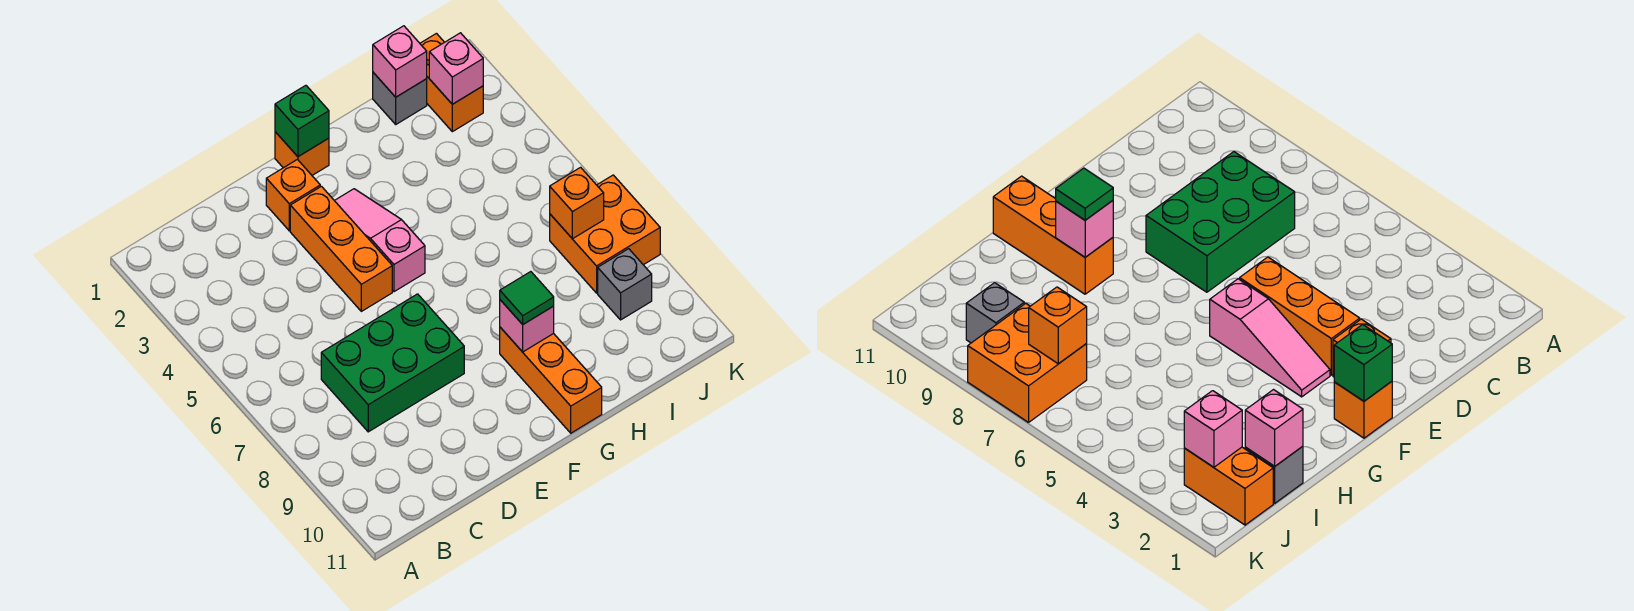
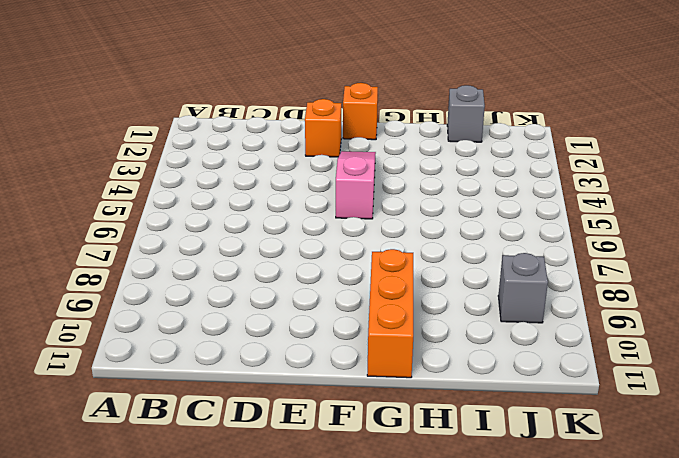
none -> green 2x3 brick [321,294,464,432]
none -> orange 1x3 brick [290,186,392,311]
none -> orange 1x2 brick [420,33,483,132]

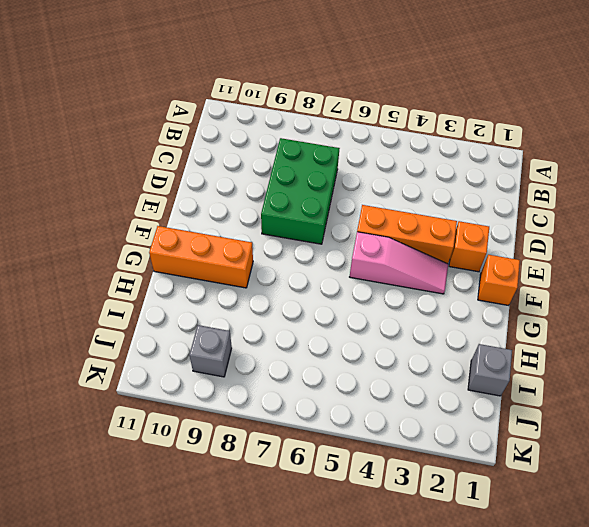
none -> orange 1x2 brick [420,33,483,132]
none -> orange 2x2 brick [550,175,660,293]
none -> green 1x1 brick [275,85,329,157]

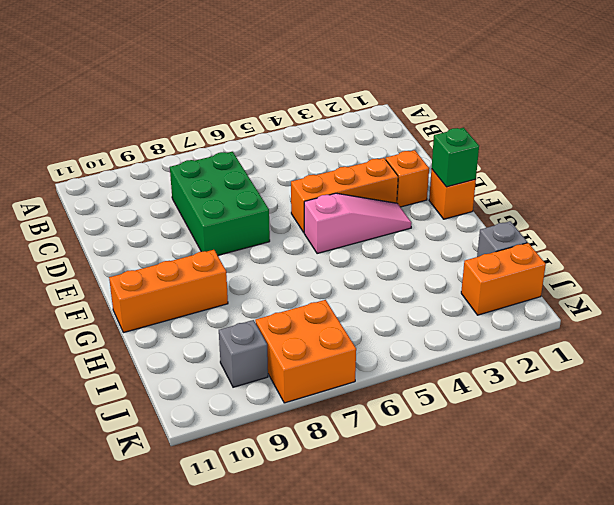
none -> pink 1x1 brick [500,300,554,352]
none -> pink 1x1 brick [373,26,427,97]
none -> pink 1x1 brick [429,33,483,104]

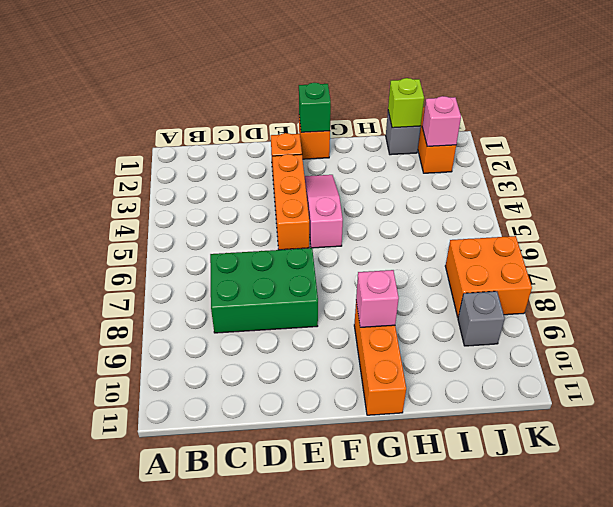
lime 1x1 brick [388,78,424,128] -> pink 1x1 brick [373,26,427,97]
none -> orange 1x1 brick [550,167,604,239]
none -> green 1x1 tile [500,272,554,324]

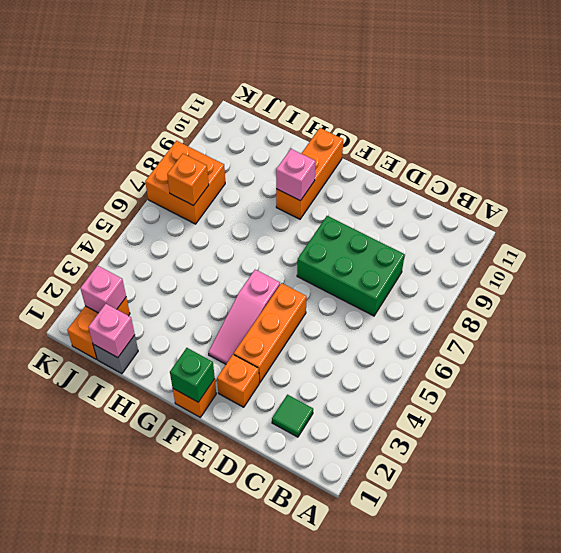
green 1x1 tile [272,395,313,437] -> green 1x1 tile moved to [500,272,554,324]
none -> grey 1x1 brick [598,249,652,320]

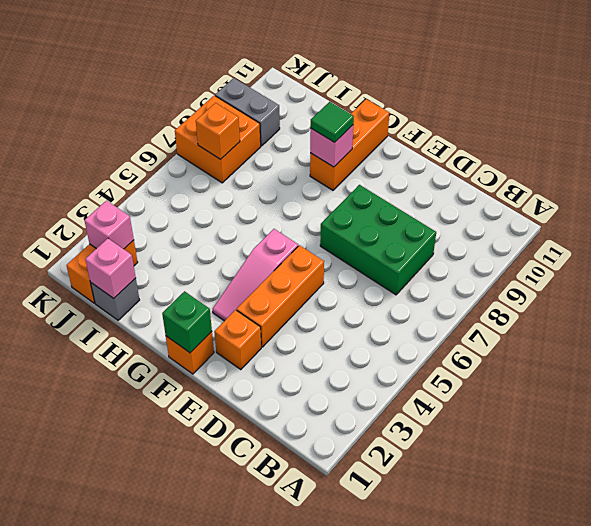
grey 1x2 brick [215,78,280,146] -> grey 1x1 brick [598,249,652,320]

